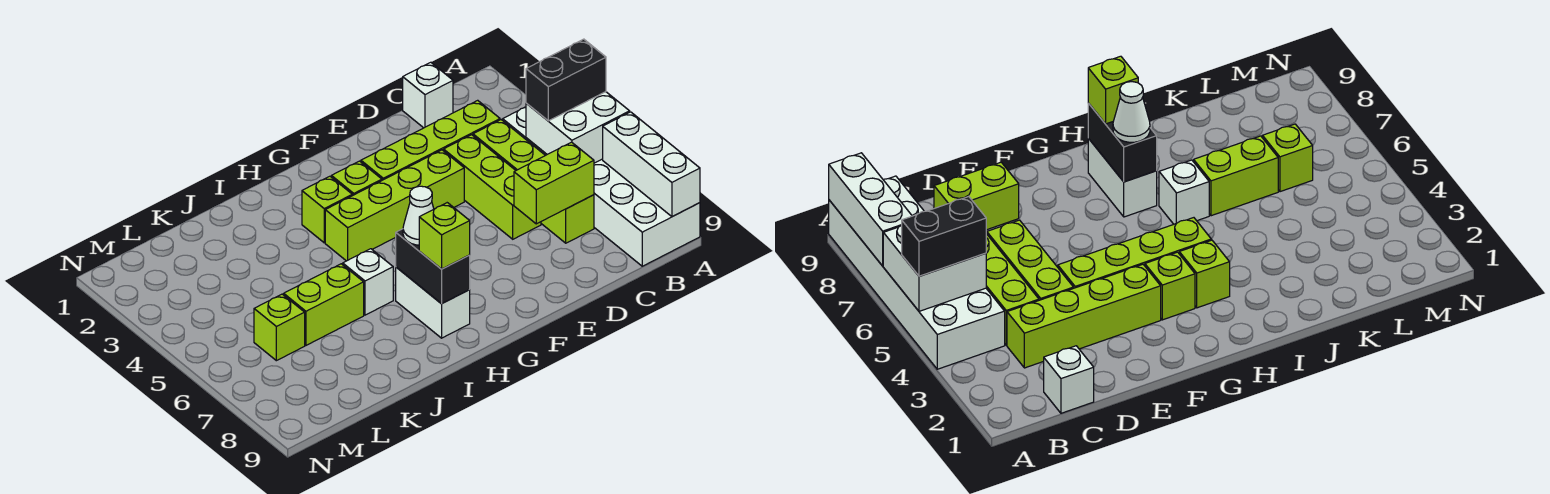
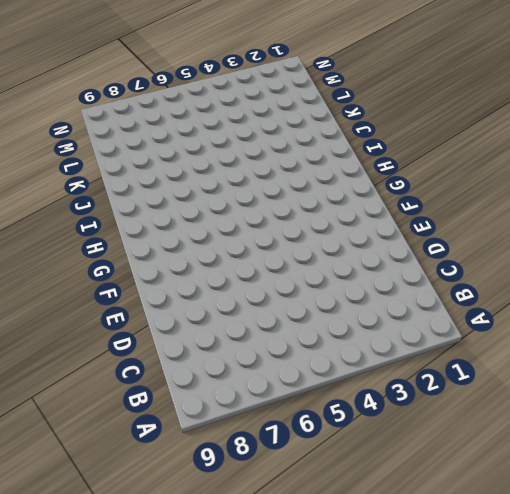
none -> white 2x6 brick [503,107,700,266]
none -> white 1x1 brick [403,62,453,128]
none -> lime 1x4 brick [361,100,500,180]

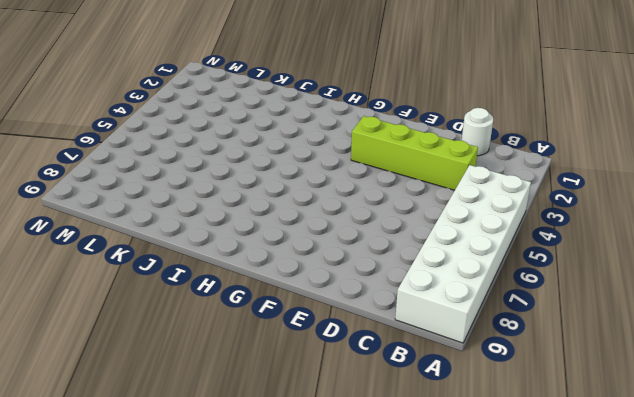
white 1x1 round brick [461,108,493,156] -> white 1x1 brick [403,62,453,128]
none -> lime 1x4 brick [473,120,594,243]
none -> lime 1x3 brick [444,135,541,239]
none -> lime 1x4 brick [325,150,464,261]

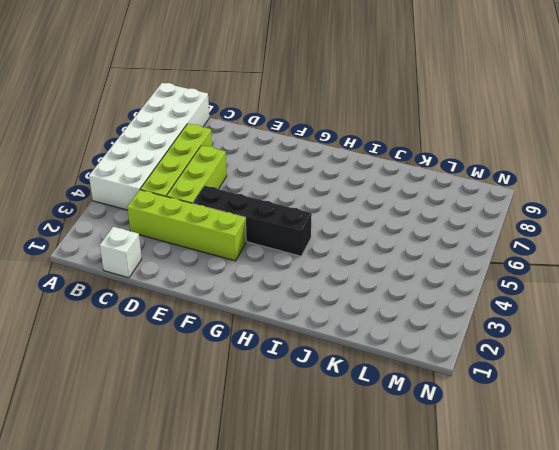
black 1x4 brick [193,186,312,256] -> lime 1x4 brick [325,150,464,261]
none -> lime 1x1 brick [331,161,382,196]
none -> lime 1x1 brick [302,176,352,243]
none -> white 1x2 brick [396,267,470,338]

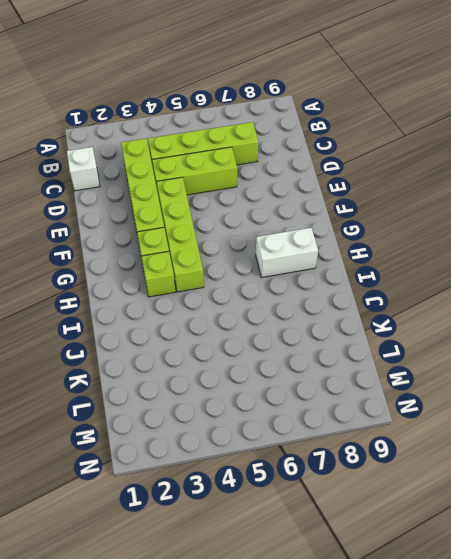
none -> white 2x6 brick [503,107,700,266]
none -> white 1x1 brick [343,249,393,315]
none -> lime 1x2 brick [284,264,364,345]

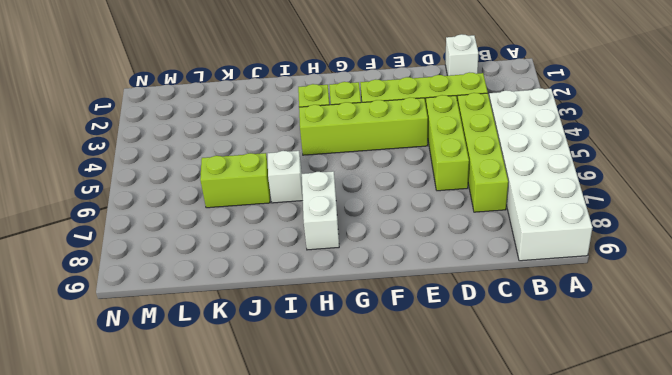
none -> lime 1x1 brick [254,294,305,361]
none -> white 2x2 brick [526,92,630,163]
none -> white 1x3 brick [603,112,700,217]

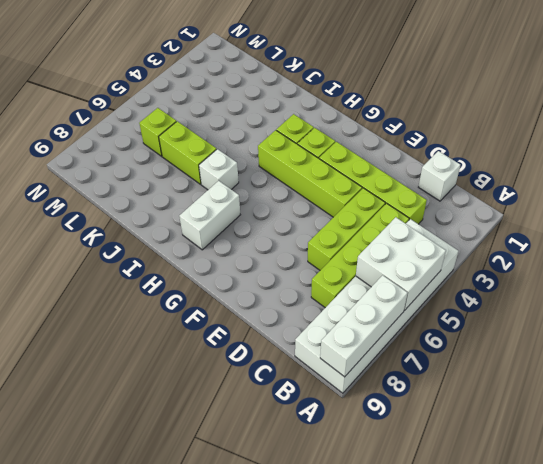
none -> lime 1x2 brick [514,142,594,224]
none -> black 1x2 brick [396,229,470,304]
none -> black 1x2 brick [526,39,606,121]

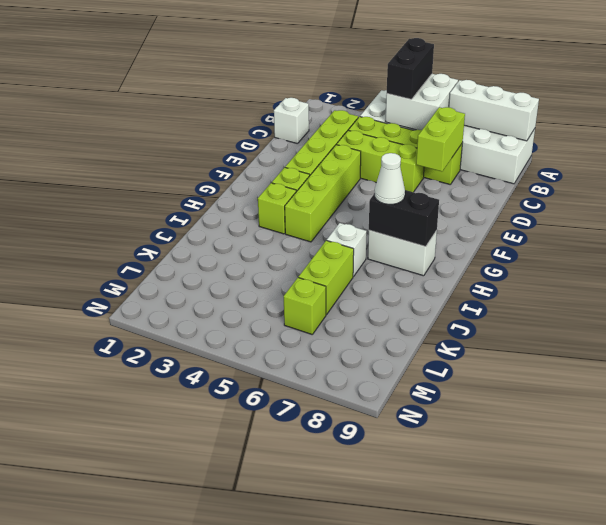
none -> lime 1x1 brick [419,203,470,269]

